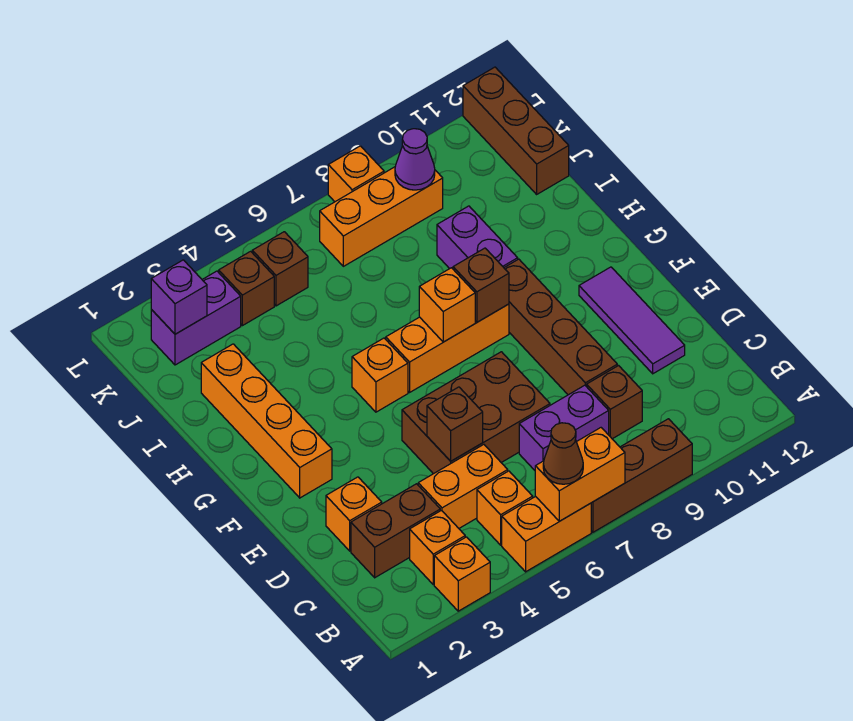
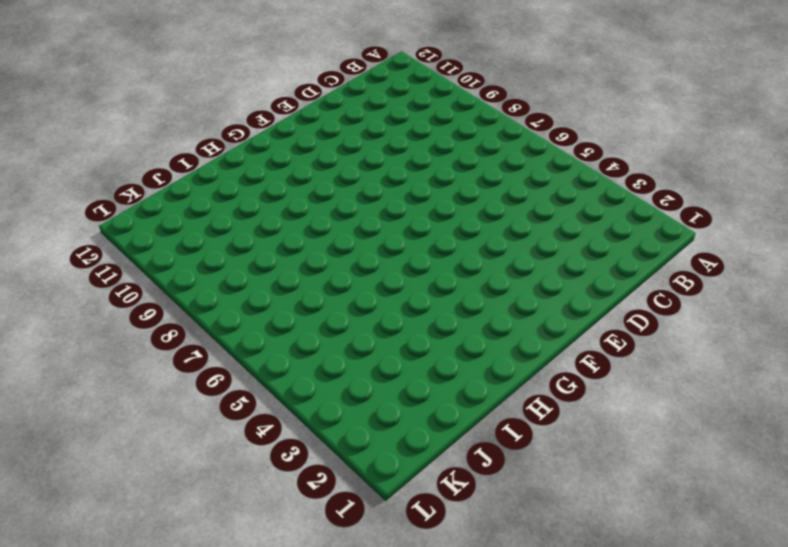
none -> orange 1x1 brick [434,537,490,611]
none -> orange 1x2 brick [502,496,591,572]
none -> brown 1x3 brick [591,419,692,532]
none -> orange 1x1 brick [410,510,465,585]

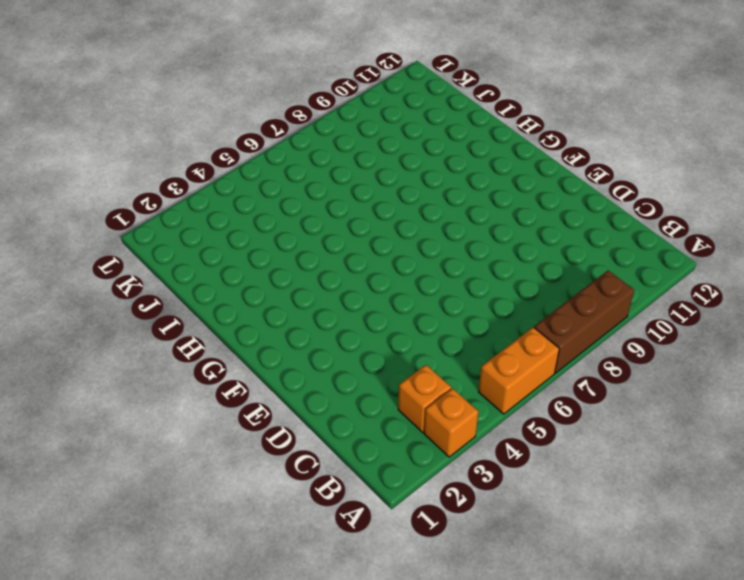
none -> orange 1x1 brick [477,471,533,545]
none -> brown 1x2 brick [351,484,440,578]
none -> orange 1x2 brick [418,445,508,528]
none -> purple 1x2 brick [519,385,609,470]

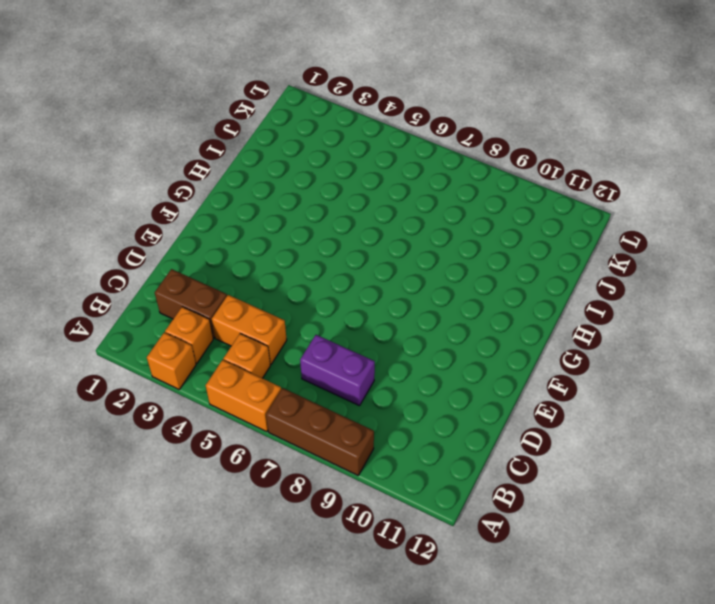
none -> brown 1x1 brick [587,366,642,439]
none -> orange 1x1 brick [326,477,382,551]
none -> brown 2x3 brick [402,352,550,474]
none -> brown 1x4 brick [504,259,617,395]

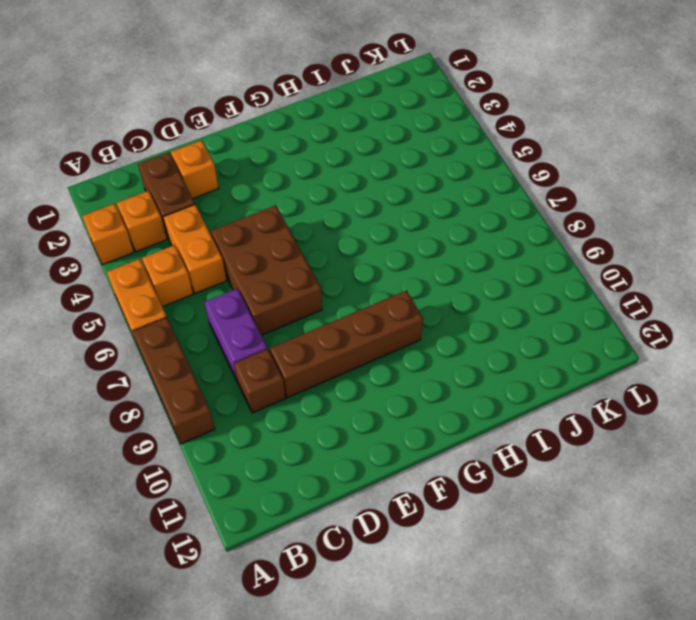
none -> purple 1x3 tile [579,267,685,374]
none -> orange 1x4 brick [201,344,332,498]
none -> orange 1x1 brick [352,338,408,412]
none -> orange 1x3 brick [386,304,509,392]

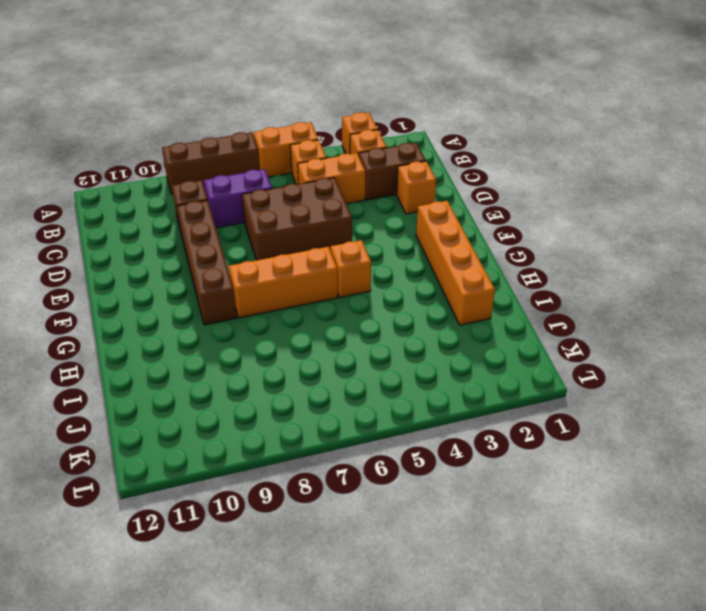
none -> purple 1x3 tile [579,267,685,374]
none -> purple 1x2 brick [437,206,518,269]
none -> brown 1x3 brick [463,67,569,194]
none -> purple 1x2 brick [151,271,241,365]

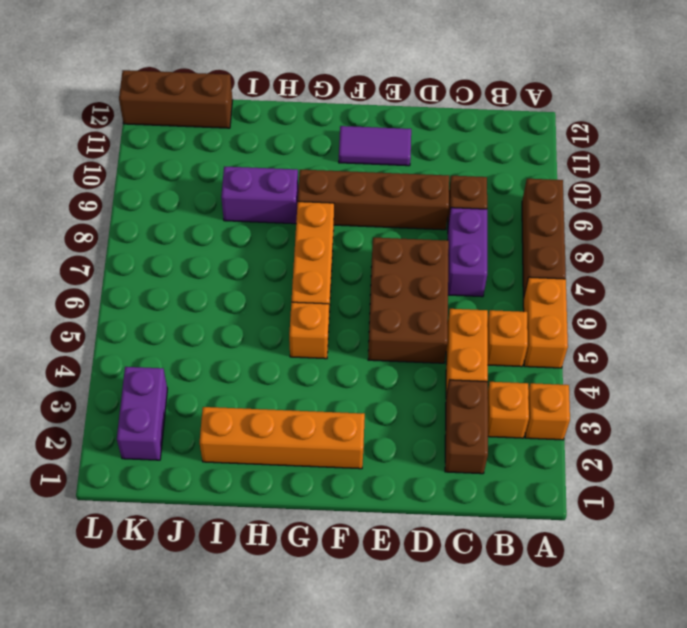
purple 1x2 tile [339,126,411,166] -> purple 1x3 tile [579,267,685,374]
none -> orange 1x1 brick [326,477,382,551]
none -> brown 1x1 brick [219,251,274,326]
none -> brown 1x1 brick [252,232,308,306]
none -> orange 1x3 brick [320,167,443,266]

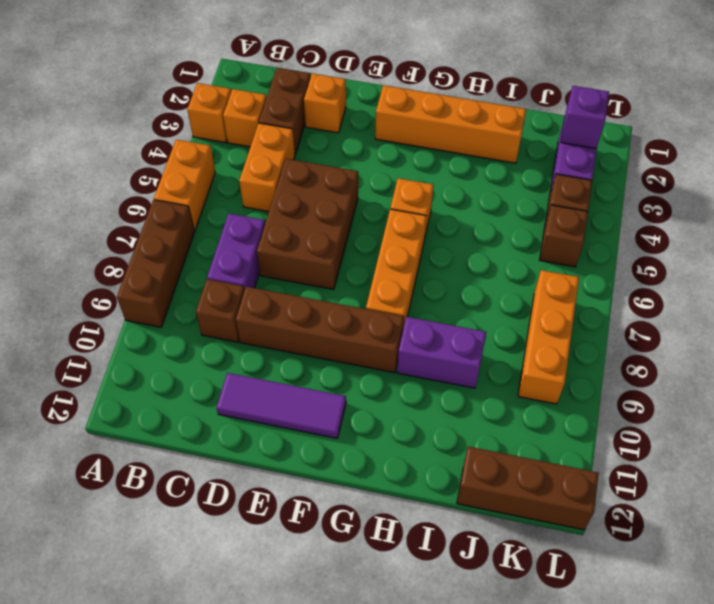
none -> orange 1x1 brick [477,471,533,545]
none -> orange 1x1 brick [328,146,384,202]
none -> orange 1x2 brick [535,428,625,521]
none -> brown 1x1 brick [427,387,483,461]

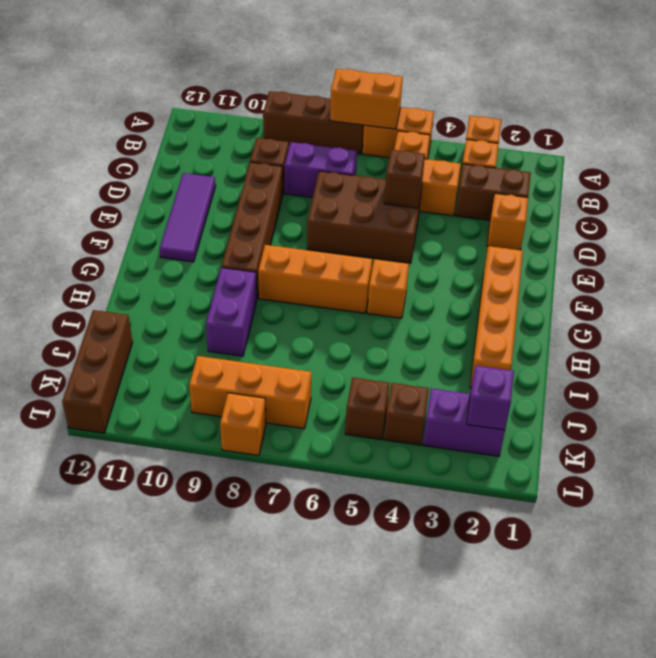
none -> orange 1x1 brick [419,268,475,342]
none -> brown 1x1 brick [453,248,509,322]
none -> purple 1x1 cone [395,129,435,190]
none -> brown 1x1 cone [543,423,583,484]

